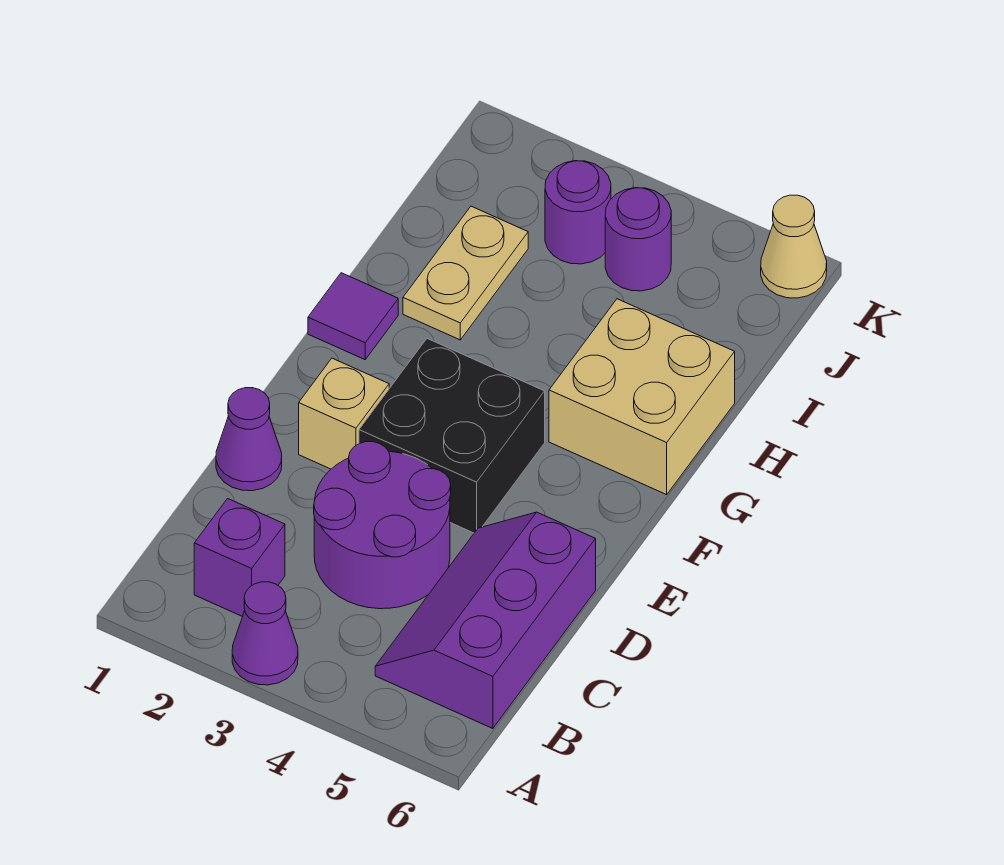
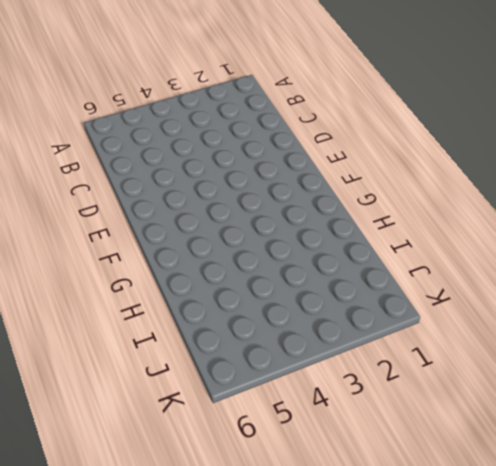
none -> purple 1x1 cone [232,582,298,685]
none -> purple 1x1 brick [194,499,285,616]
none -> purple 2x3 slope [375,512,596,729]

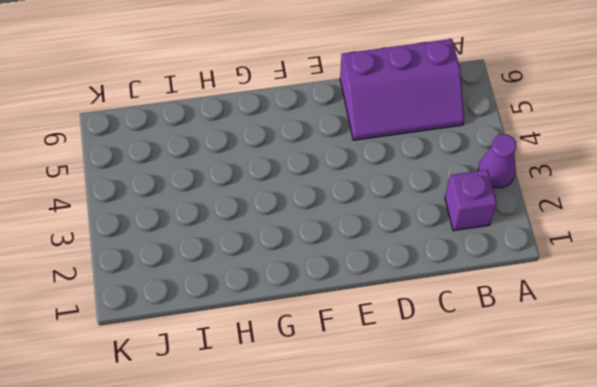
none -> purple 2x2 round brick [314,442,451,609]
none -> purple 1x1 cone [216,388,282,491]
none -> tan 1x1 brick [299,358,389,469]

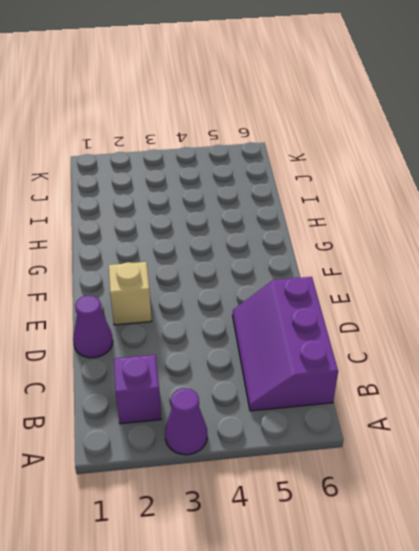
none -> purple 2x2 round brick [314,442,451,609]
none -> black 2x2 brick [359,339,545,533]
none -> purple 1x1 tile [308,273,398,360]

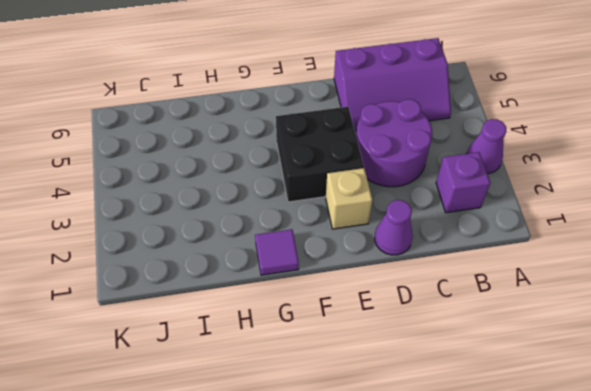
none -> tan 2x2 brick [549,299,735,495]
none -> tan 1x2 plate [403,206,528,340]
none -> purple 1x1 round brick [545,161,611,264]

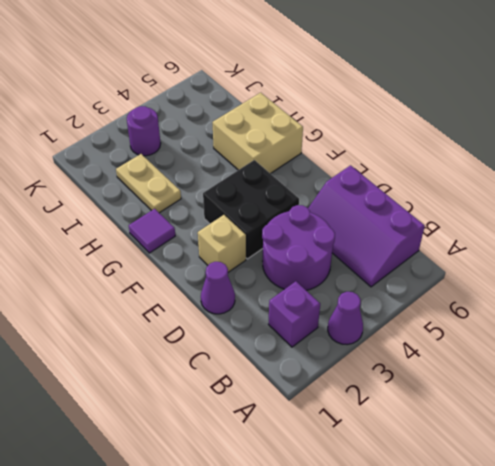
none -> purple 1x1 round brick [605,188,671,291]
none -> tan 1x1 cone [761,195,827,298]

